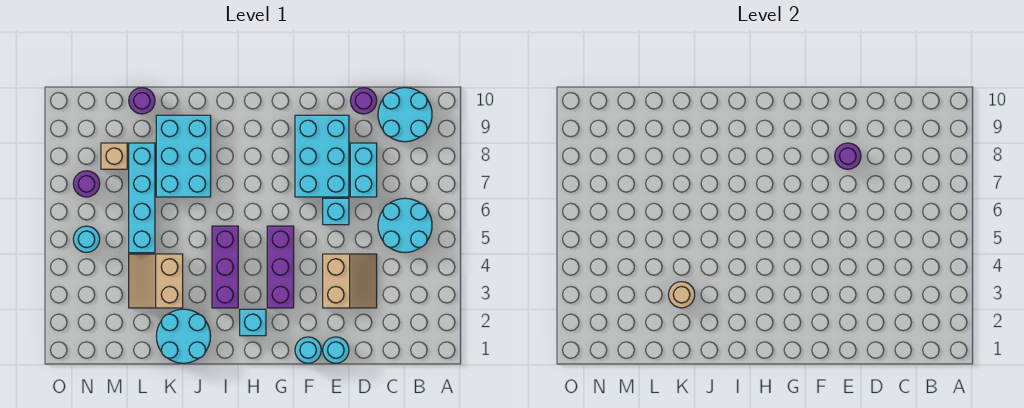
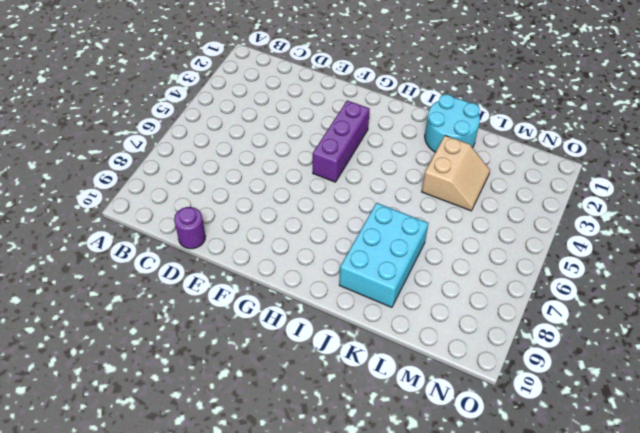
none -> cyan 2x2 round brick [378,198,432,252]
none -> cyan 2x2 round brick [378,88,432,142]
none -> tan 2x2 slope [323,254,377,308]

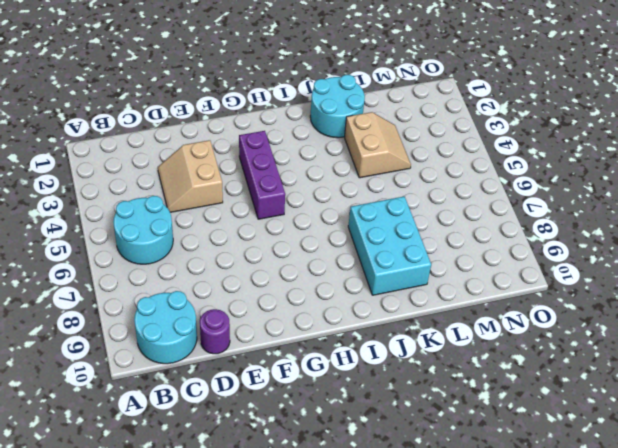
none -> cyan 1x2 brick [350,143,377,197]
none -> cyan 1x1 round brick [323,337,349,363]
none -> cyan 1x1 brick [323,198,349,225]

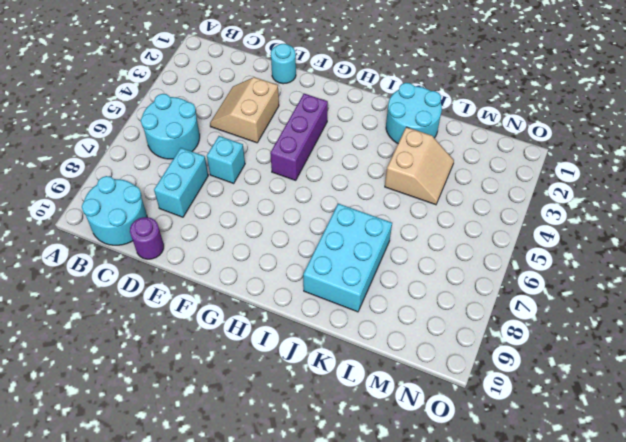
none -> cyan 2x3 brick [295,115,349,197]
none -> cyan 1x1 round brick [295,337,321,363]
none -> cyan 1x1 brick [240,309,266,336]

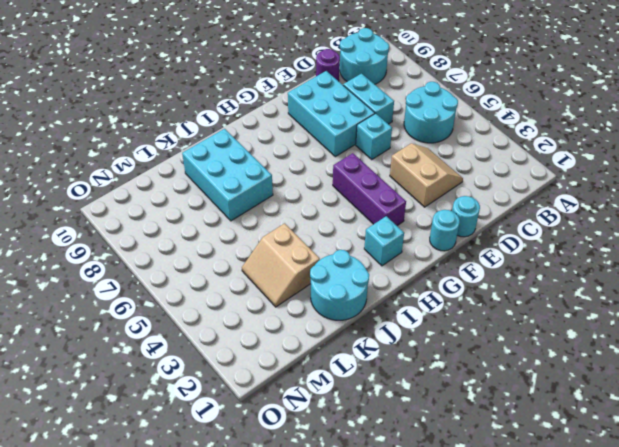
none -> purple 1x3 brick [212,226,238,308]
none -> cyan 1x4 brick [129,143,155,253]
none -> purple 1x1 round brick [129,88,155,114]

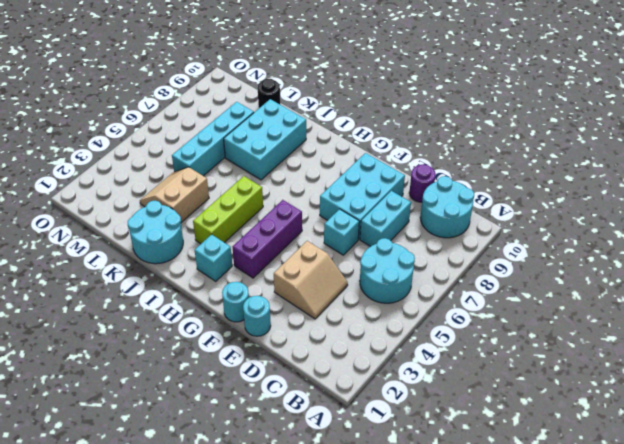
lime 1x3 brick [193,176,263,244] -> purple 1x3 brick [212,226,238,308]
black 1x1 round brick [258,79,280,108] -> purple 1x1 round brick [129,88,155,114]
none -> tan 1x1 brick [101,143,127,169]
none -> cyan 1x1 round brick [73,226,100,252]
none -> purple 1x1 round brick [73,171,100,197]

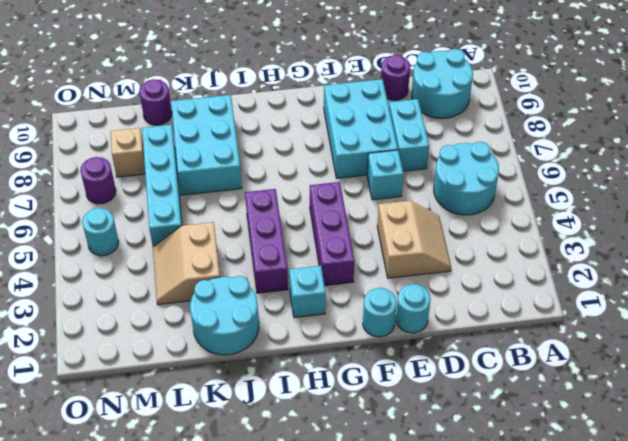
none -> purple 1x1 round brick [835,143,861,169]
none -> tan 1x1 round brick [668,282,695,308]

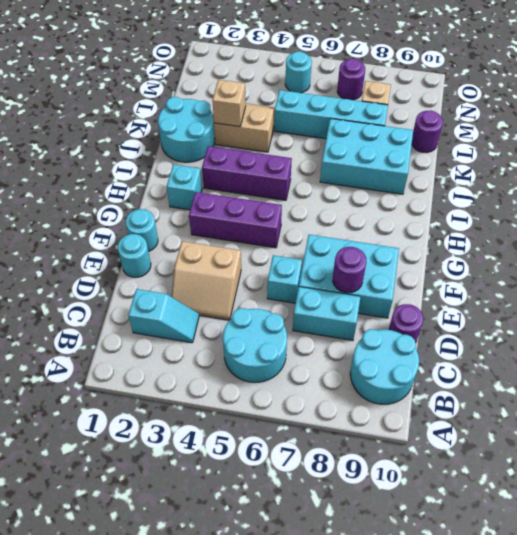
cyan 1x2 slope [128,289,199,343] -> none
tan 1x1 brick [212,80,246,127] -> tan 1x1 round brick [668,282,695,308]

